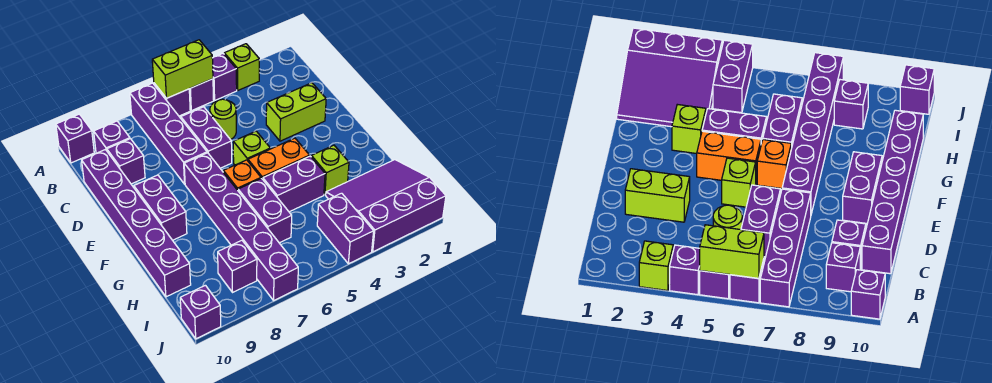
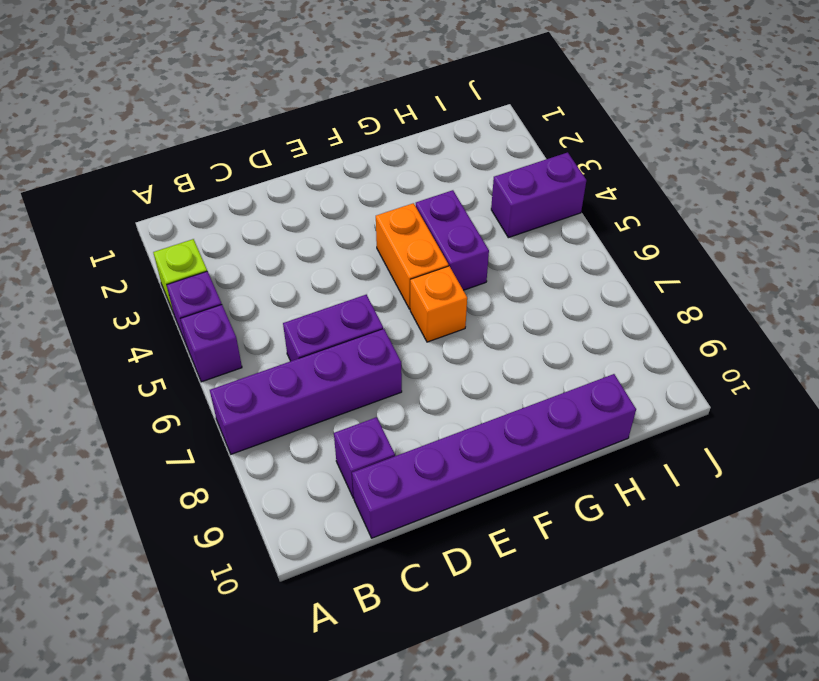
none -> purple 1x1 brick [154,83,190,116]
none -> purple 1x1 brick [56,114,94,163]
none -> purple 1x1 brick [94,121,130,153]

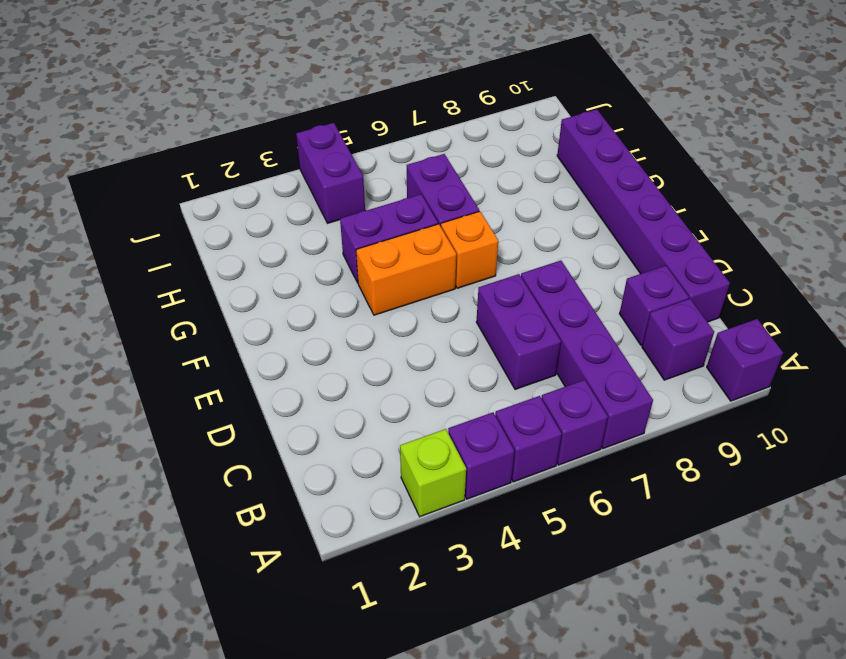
none -> lime 1x1 round brick [210,99,236,140]
none -> lime 1x2 brick [266,83,326,141]
none -> lime 1x1 brick [233,131,270,165]

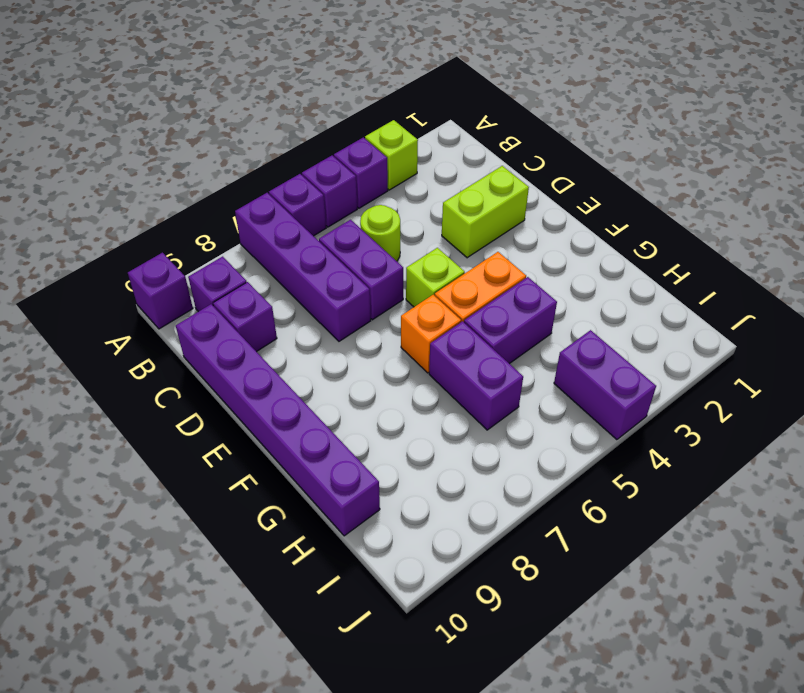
none -> purple 1x6 brick [184,153,298,300]
none -> purple 1x2 brick [134,175,187,240]
none -> lime 1x1 brick [311,145,349,195]

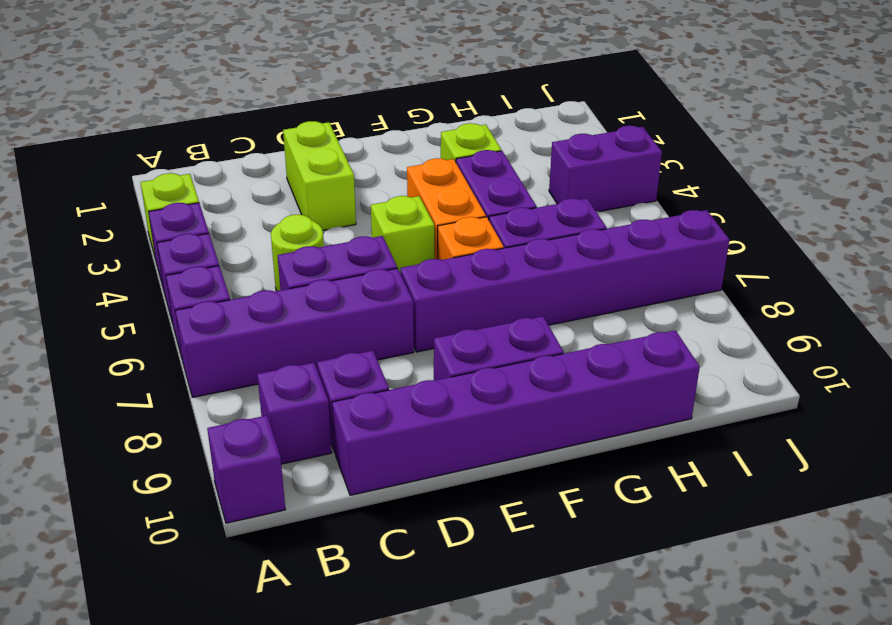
none -> purple 3x3 slope [326,160,446,252]
none -> purple 1x1 brick [218,240,257,292]
none -> purple 1x1 brick [180,285,221,339]

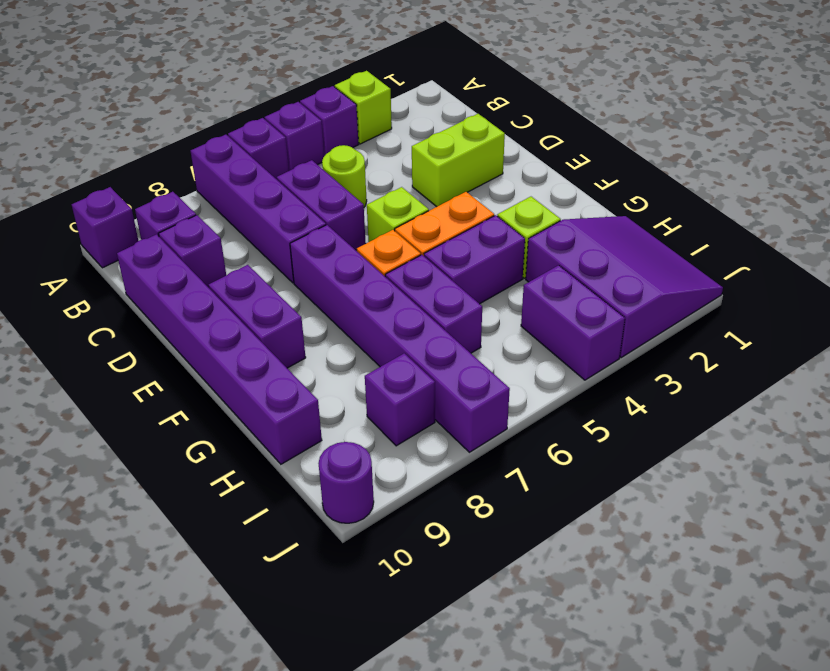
purple 3x3 slope [526,216,723,358] -> purple 3x3 slope turned to [326,160,446,252]
purple 1x1 round brick [318,442,374,523] -> purple 1x1 brick [180,285,221,339]
none -> lime 1x2 brick [152,40,213,98]

